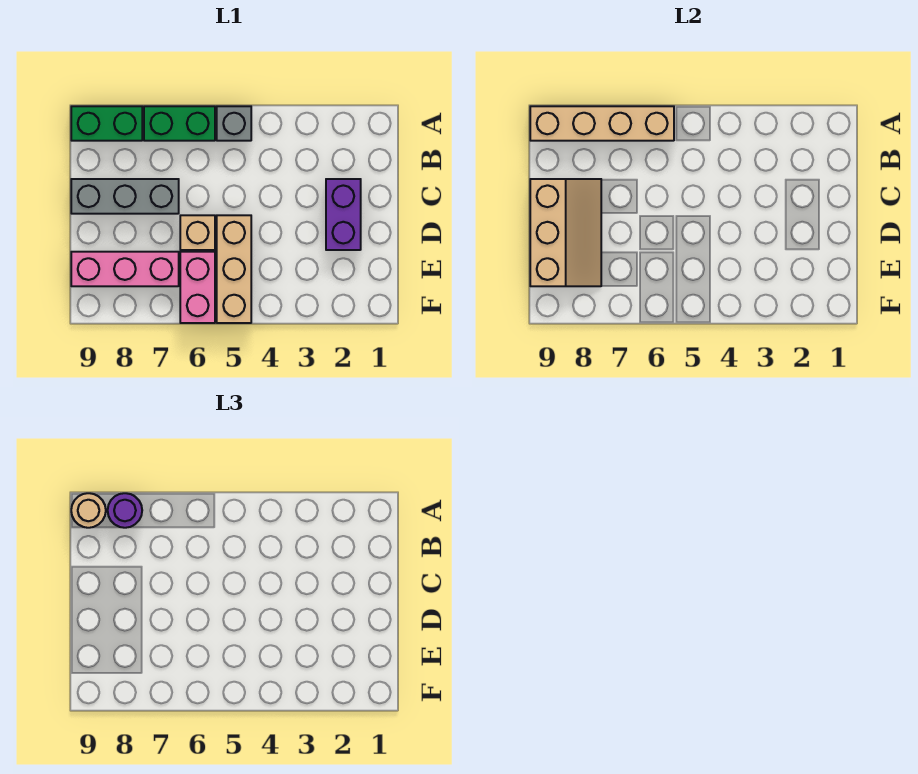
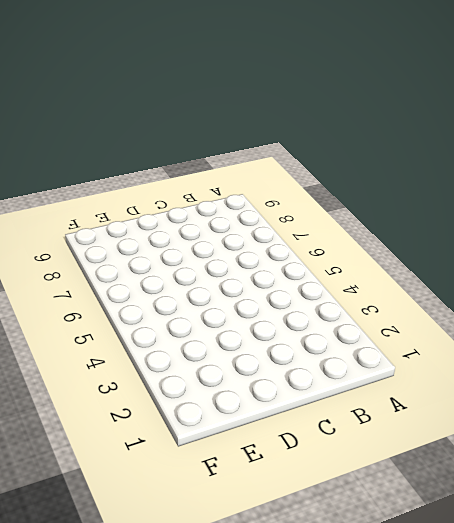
none -> grey 1x1 brick [217,106,251,141]
none -> green 1x2 brick [144,106,215,141]
none -> green 1x2 brick [71,106,142,141]

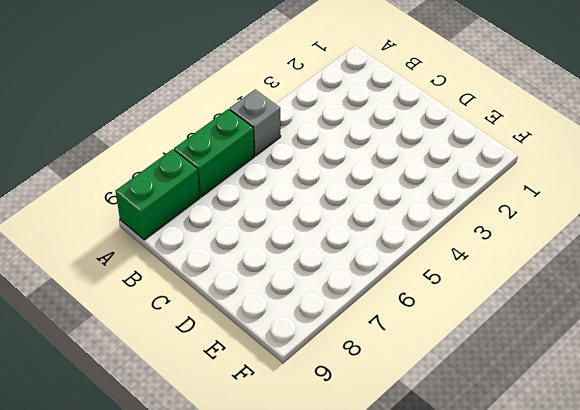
none -> purple 1x2 brick [326,179,361,250]
none -> grey 1x3 brick [71,179,179,214]
none -> tan 1x3 brick [217,215,251,323]

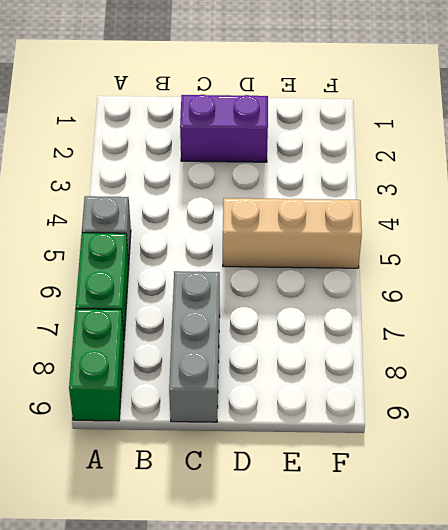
none -> tan 1x1 brick [180,215,215,250]
none -> pink 1x2 brick [180,252,215,323]
none -> pink 1x3 brick [71,252,179,286]

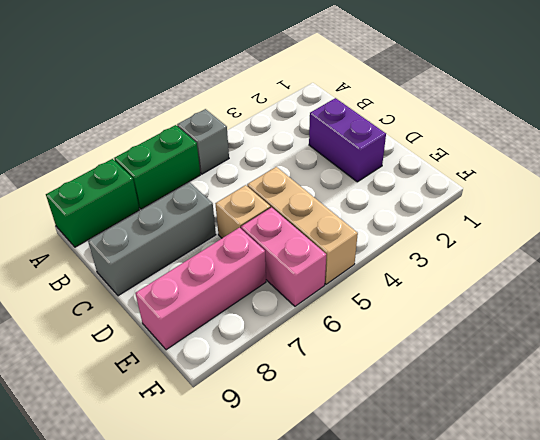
none -> tan 1x4 brick [530,106,674,141]
none -> tan 2x3 slope [530,179,601,286]
none -> purple 1x1 round brick [108,493,142,528]

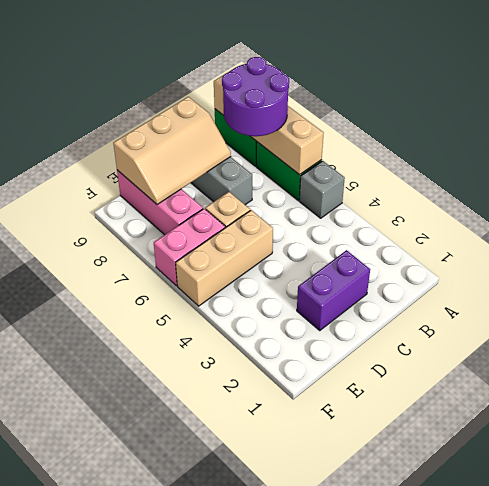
purple 2x2 round brick [222,57,289,136] -> purple 1x1 round brick [108,493,142,528]
none -> tan 1x1 round brick [71,493,106,528]

